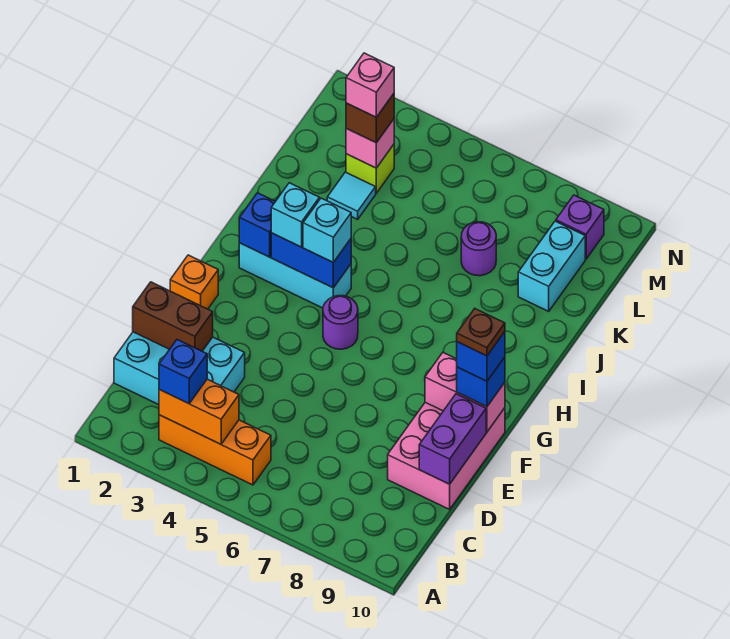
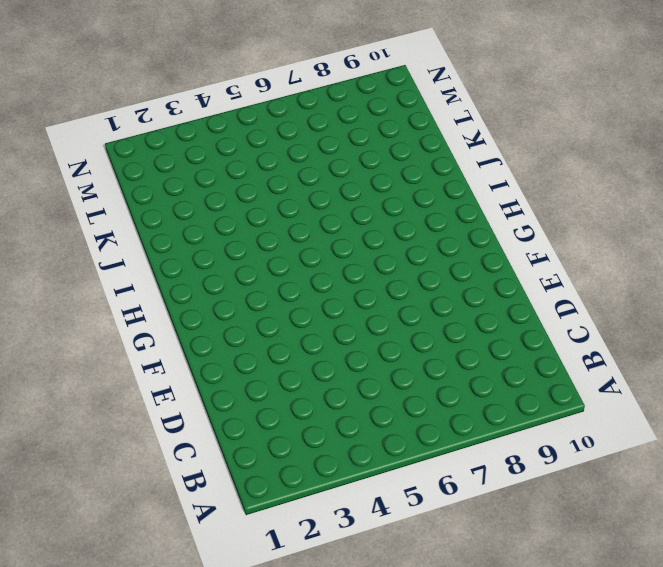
none -> orange 1x3 brick [159,415,271,485]
none -> cyan 2x3 brick [114,332,245,405]
none -> pink 2x3 brick [388,402,505,509]

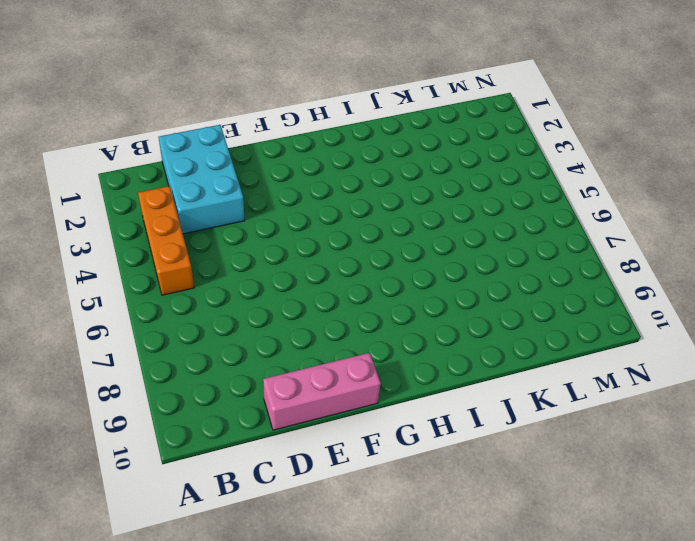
pink 1x3 brick [263,353,381,430] -> pink 2x3 brick [388,402,505,509]
none -> orange 1x1 brick [170,255,218,309]
none -> purple 1x1 round brick [323,296,358,349]
none -> cyan 1x3 brick [239,243,351,308]

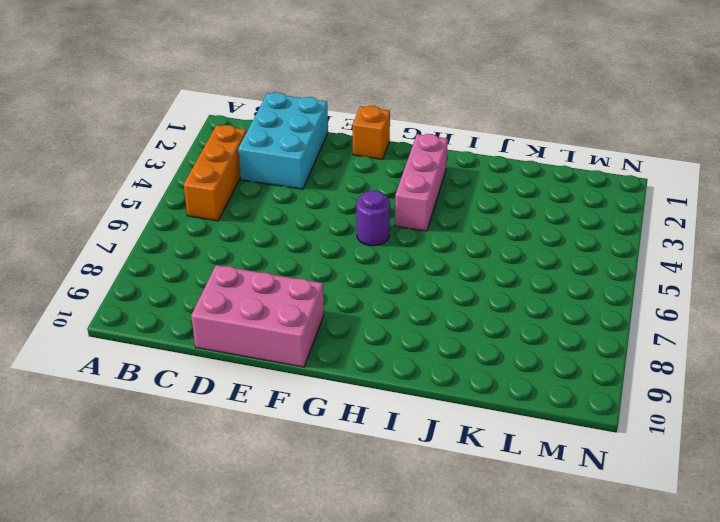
pink 1x3 brick [395,134,448,231] -> cyan 1x3 brick [239,243,351,308]
none -> cyan 1x1 tile [327,172,376,219]
none -> purple 1x1 round brick [461,222,496,276]
none -> cyan 1x2 brick [518,221,585,311]

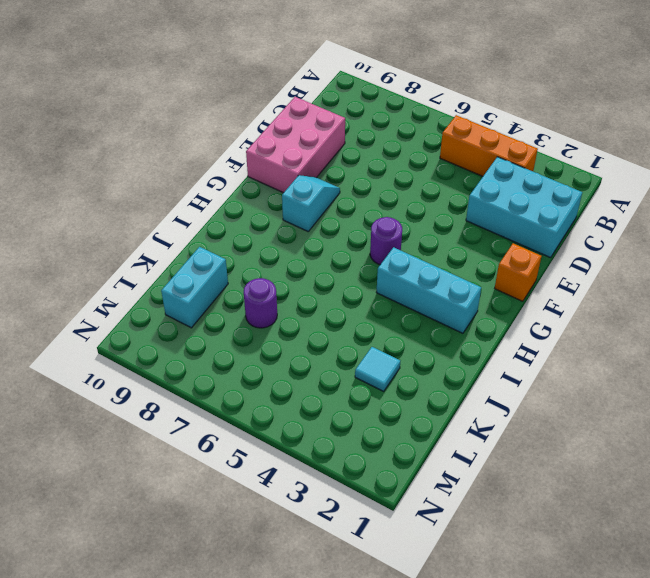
cyan 1x2 slope [282,175,340,231] -> none
none -> lime 1x1 brick [346,145,394,193]
none -> purple 1x1 brick [556,195,604,259]
none -> orange 1x2 brick [159,379,239,444]

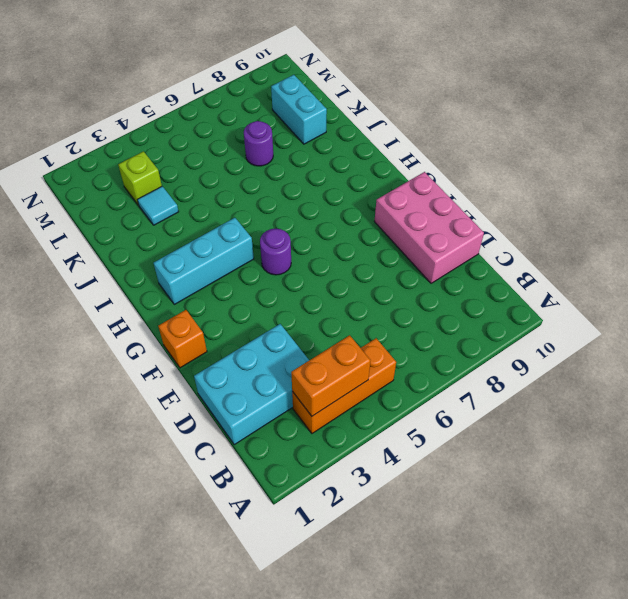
none -> purple 1x1 brick [556,195,604,259]
none -> brown 1x2 brick [133,282,213,351]
none -> purple 1x2 brick [419,394,486,484]

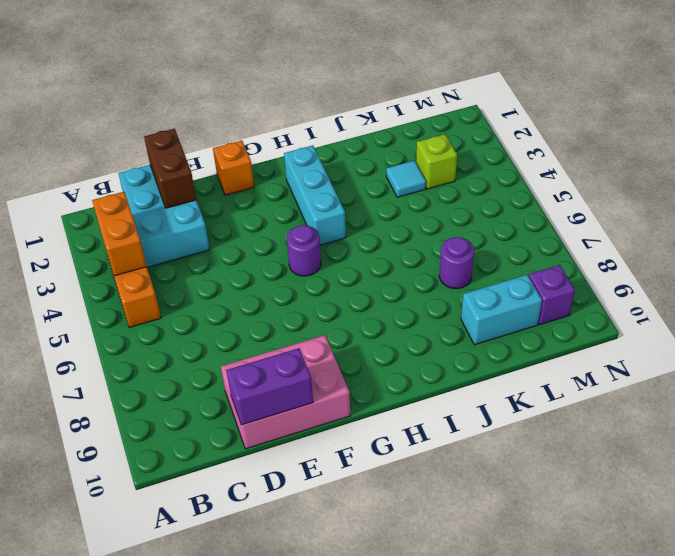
none -> pink 1x2 brick [425,353,505,432]
none -> blue 1x1 brick [239,193,276,257]
none -> blue 1x2 brick [271,233,351,288]

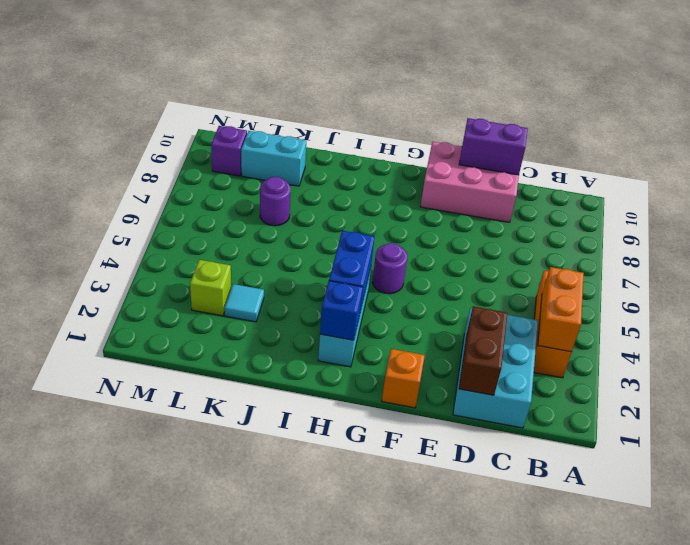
none -> pink 1x2 brick [425,353,505,432]
none -> pink 1x1 brick [346,119,394,168]
none -> blue 1x1 brick [159,340,207,404]

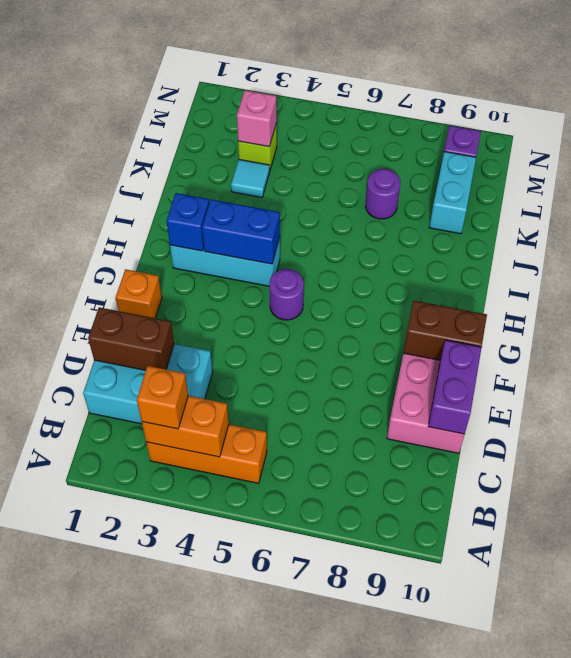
orange 1x1 brick [137,366,188,429] -> blue 1x1 brick [159,340,207,404]
brown 1x2 brick [404,301,487,360] -> pink 1x2 brick [425,353,505,432]
none -> blue 1x1 brick [457,357,505,407]
none -> cyan 1x1 brick [271,183,319,247]
none -> cyan 1x1 brick [303,198,351,262]

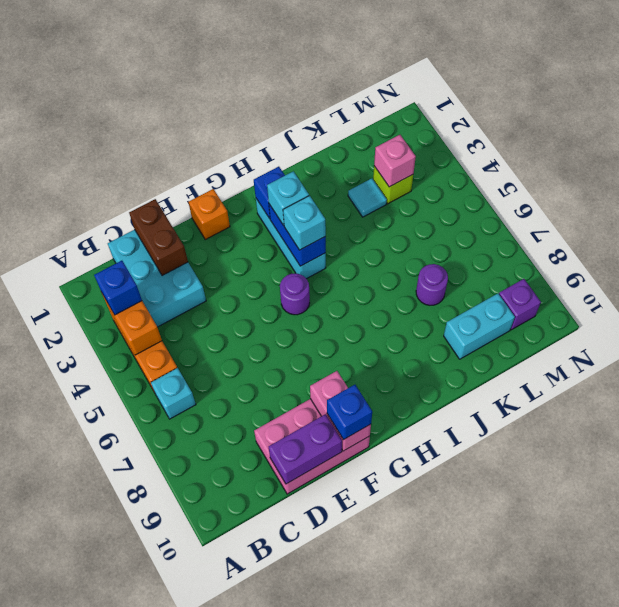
cyan 1x1 brick [151,368,196,419] -> none
none -> brown 1x1 brick [346,94,394,143]
none -> blue 1x1 brick [457,332,505,381]
none -> pink 1x1 brick [346,53,394,117]

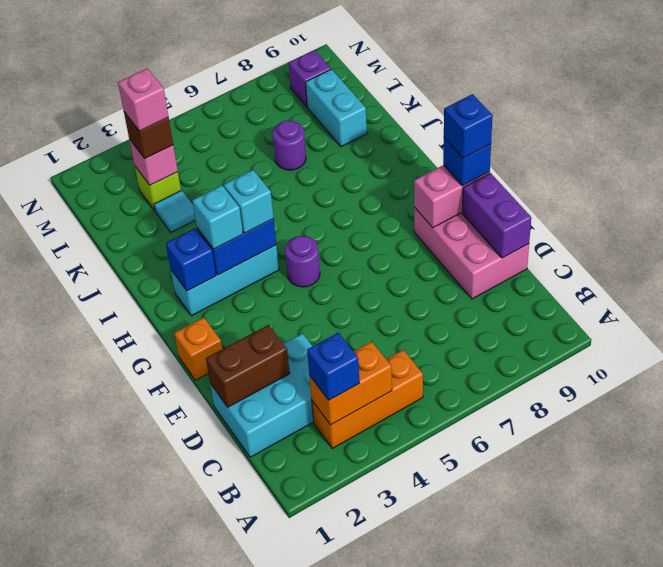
none -> brown 1x1 plate [457,309,505,356]

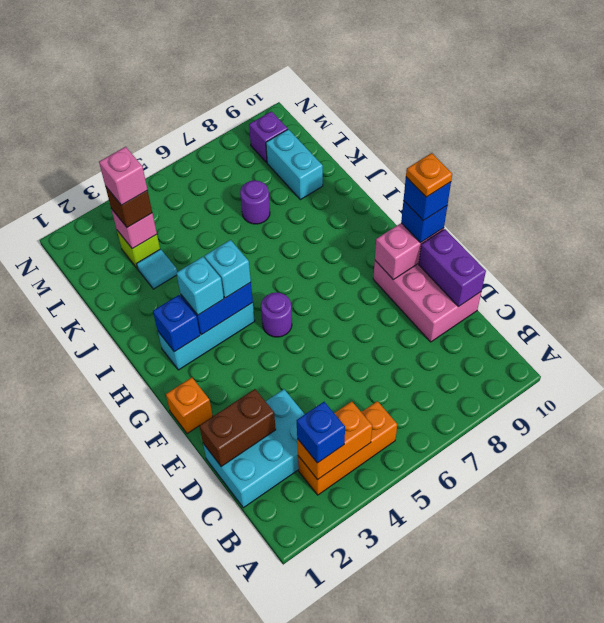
orange 1x1 plate [406,153,452,197] -> brown 1x1 plate [457,309,505,356]

